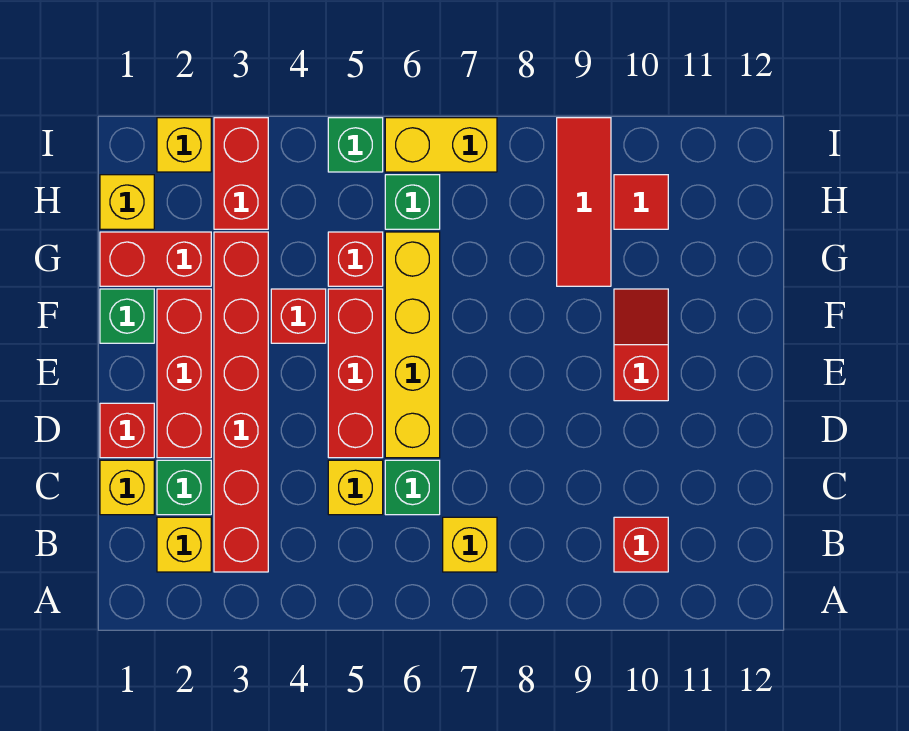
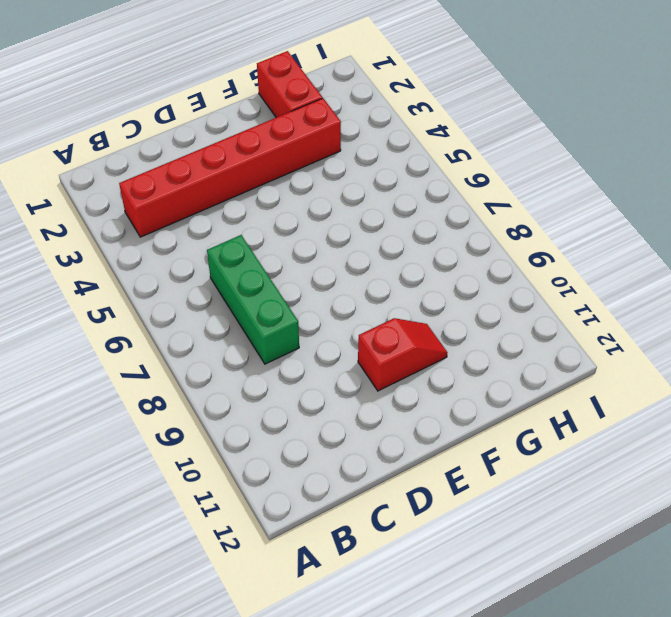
green 1x3 brick [207,235,299,364] -> green 1x1 brick [385,460,440,515]
none -> yellow 1x1 brick [157,517,211,572]
none -> yellow 1x1 brick [443,517,497,572]
none -> red 1x1 brick [614,517,668,572]

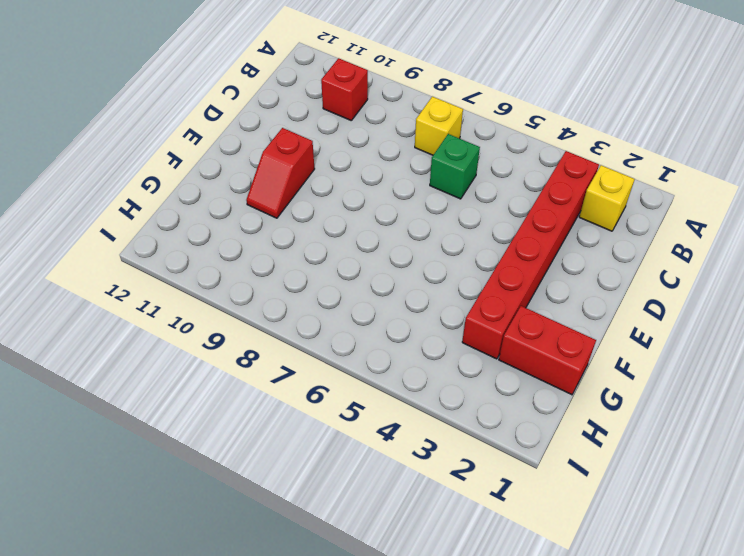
none -> yellow 1x1 brick [100,460,154,515]
none -> green 1x1 brick [157,460,211,515]
none -> yellow 1x1 brick [328,460,383,515]

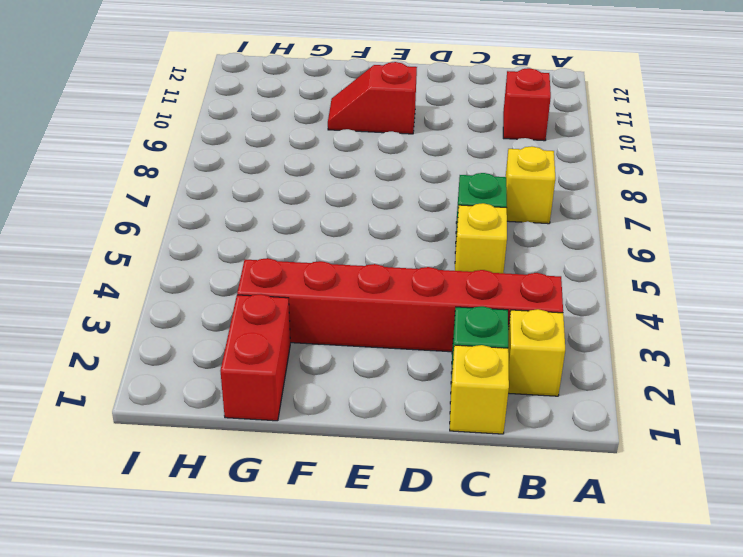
none -> red 1x1 brick [100,403,154,458]
none -> red 1x3 brick [157,289,211,458]
none -> red 1x3 brick [328,289,383,458]

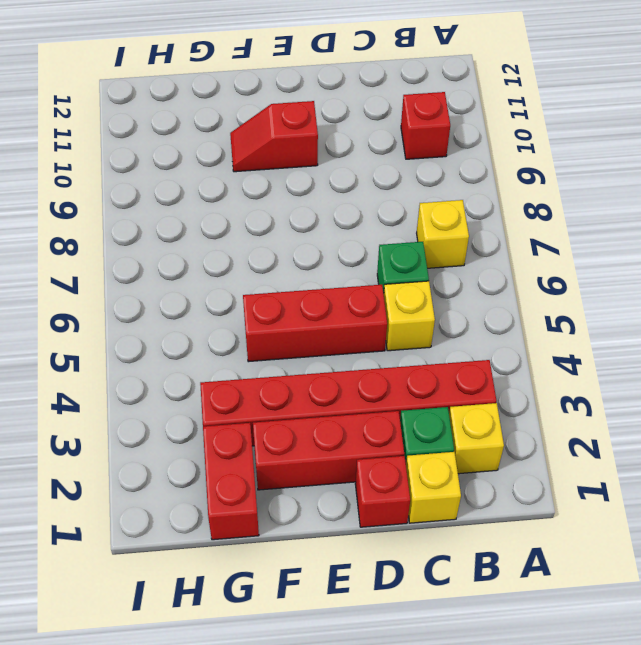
none -> yellow 1x4 brick [385,232,440,458]
none -> green 1x1 brick [100,289,154,343]
none -> red 1x1 brick [271,289,326,343]

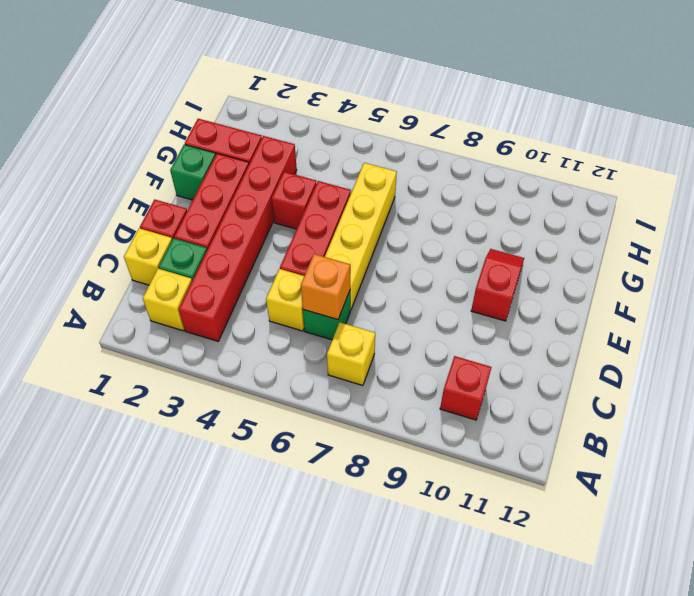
orange 1x1 brick [301,254,350,320] -> none
none -> red 1x1 brick [328,232,383,286]
none -> red 1x3 tile [557,118,611,286]
none -> yellow 1x1 brick [100,175,154,229]

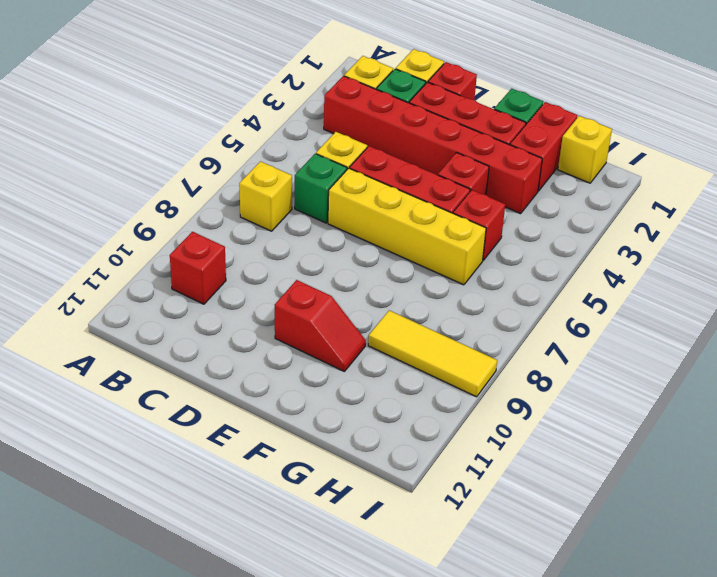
yellow 1x3 tile [368,310,497,397] -> red 1x3 tile [557,118,611,286]
none -> red 1x2 brick [214,118,268,229]
none -> green 1x1 brick [385,175,440,229]
none -> red 1x1 tile [614,175,668,229]

